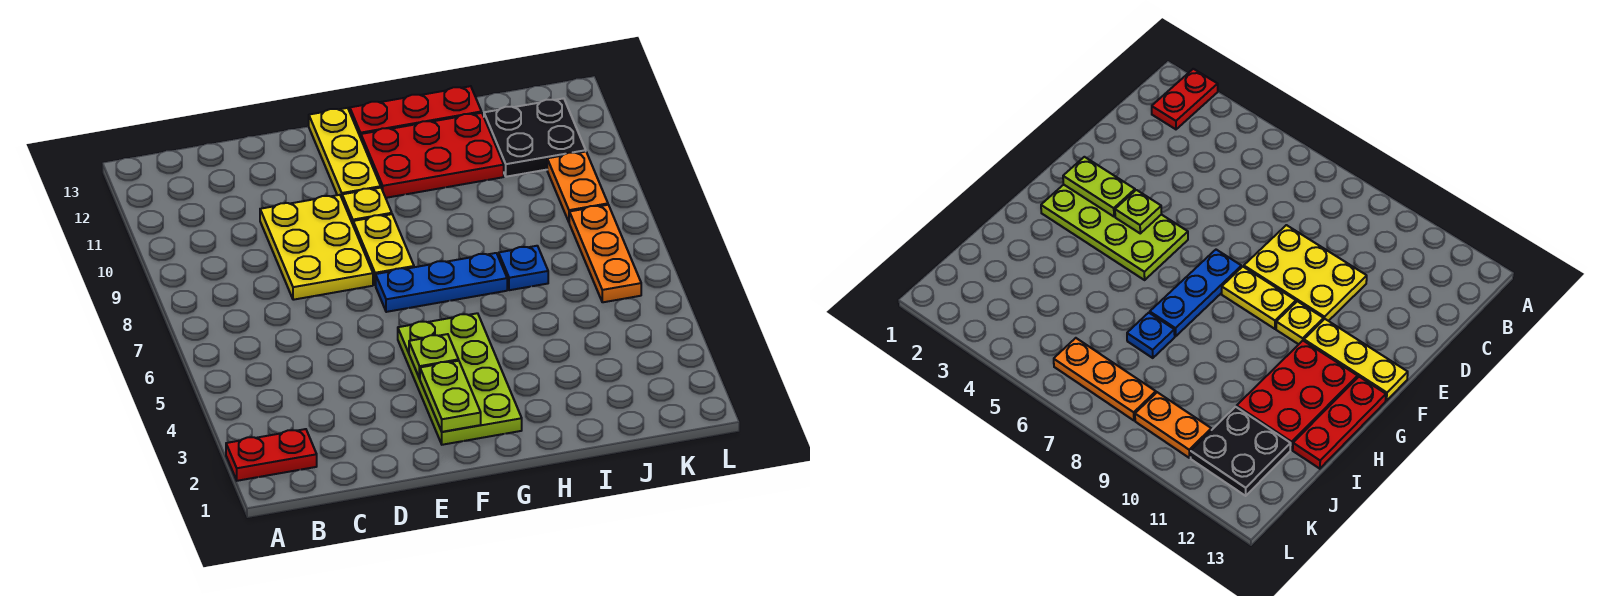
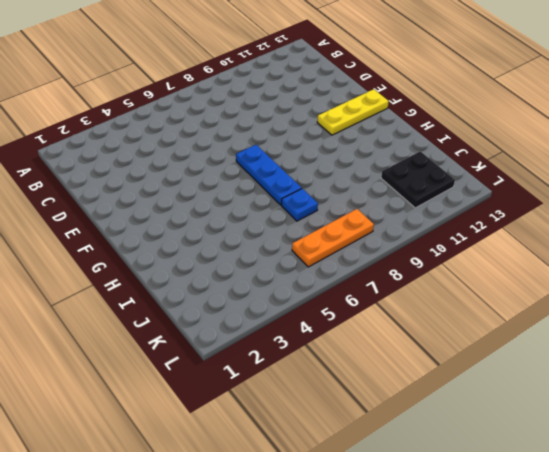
none -> red 1x2 plate [226,429,317,481]
none -> yellow 2x3 plate [260,195,373,300]
none -> lime 2x4 plate [398,313,522,445]

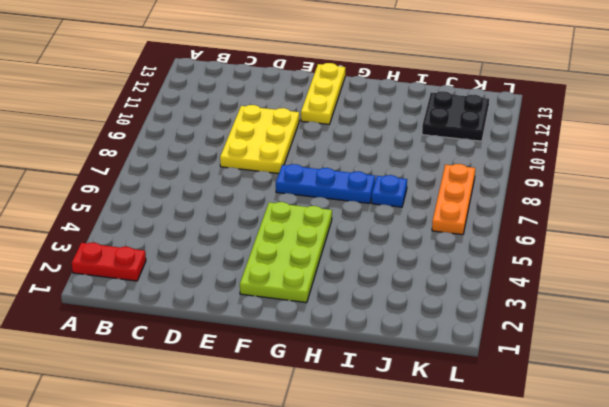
none -> yellow 1x2 plate [353,214,414,285]
none -> yellow 1x1 plate [342,188,392,224]
none -> red 2x3 plate [361,113,504,198]

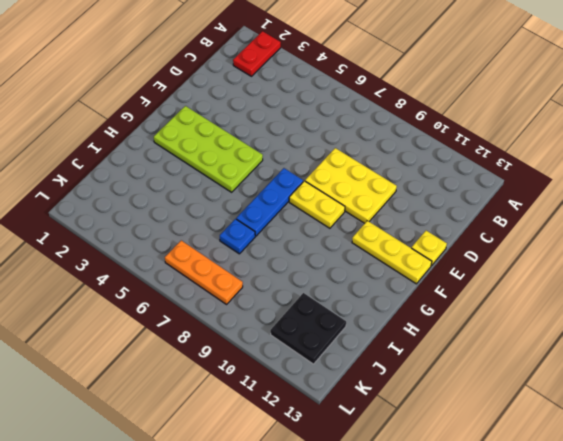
yellow 1x1 plate [411,231,447,266] -> yellow 1x1 plate moved to [342,188,392,224]
none -> red 2x3 plate [361,113,504,198]
none -> red 1x3 plate [350,86,481,138]
none -> orange 1x2 plate [547,152,608,222]

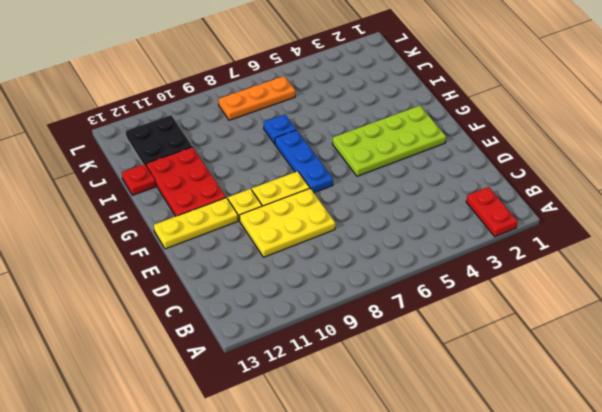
red 1x1 plate [122,164,156,195] -> red 1x3 plate [350,86,481,138]
none -> orange 1x2 plate [547,152,608,222]
none -> lime 1x2 plate [420,361,481,432]
none -> lime 1x1 plate [409,334,459,379]

